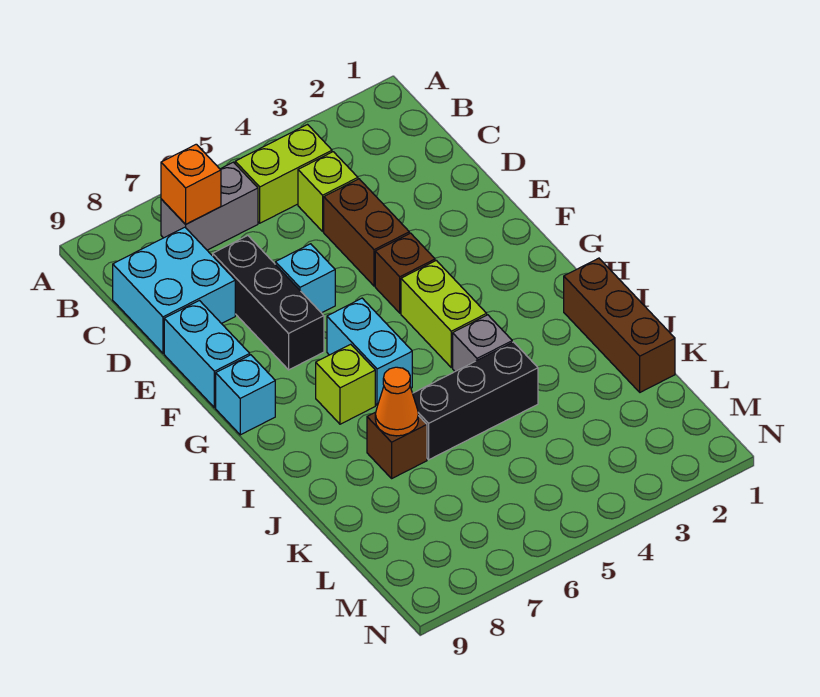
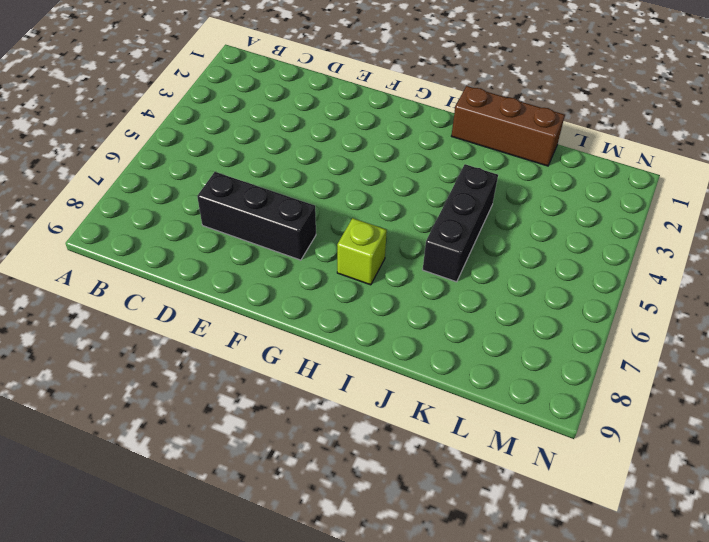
none -> lime 1x2 brick [235,125,332,223]
none -> grey 1x2 brick [161,162,258,250]
none -> lime 1x1 brick [298,152,358,231]

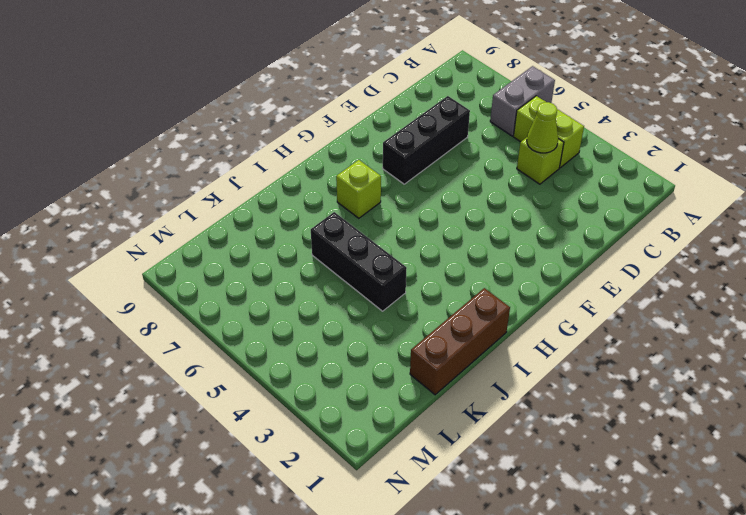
grey 1x2 brick [490,66,555,136] -> grey 1x2 brick turned to [161,162,258,250]
lime 1x1 cone [527,102,558,153] -> none
none -> cyan 2x2 brick [113,227,235,353]
none -> brown 1x2 brick [324,179,409,286]
none -> cyan 1x1 brick [275,244,335,313]

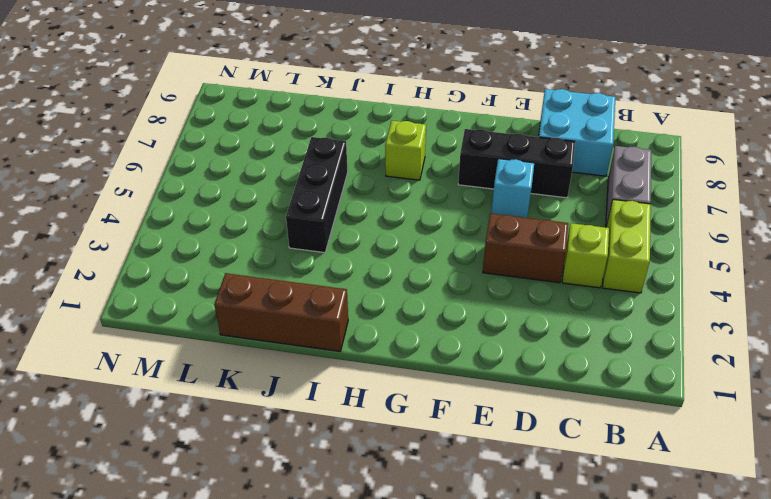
none -> cyan 1x2 brick [164,301,250,408]
none -> brown 1x1 brick [375,233,435,313]
none -> lime 1x2 brick [401,260,487,368]

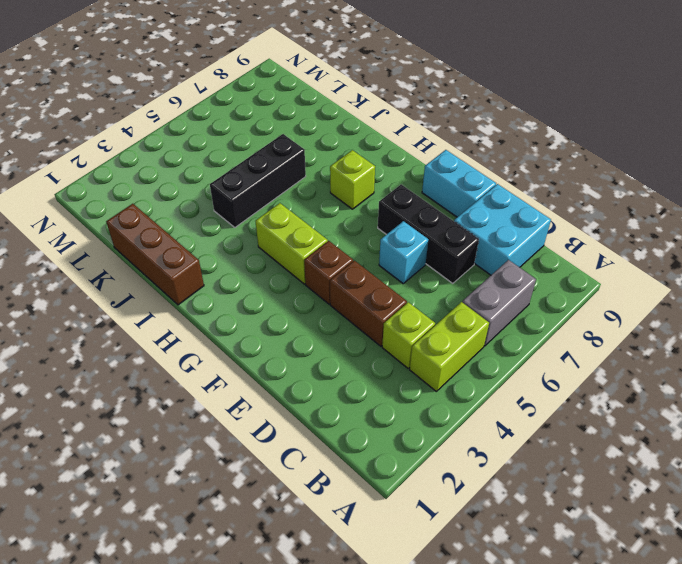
none -> cyan 1x2 brick [327,298,412,405]
none -> cyan 1x1 brick [216,355,275,435]
none -> grey 1x1 brick [453,315,512,371]

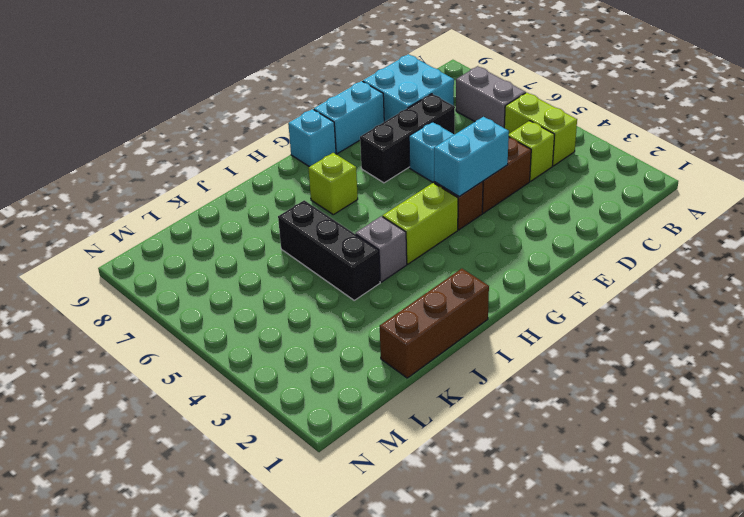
cyan 1x2 brick [434,117,509,197] -> cyan 1x2 brick moved to [327,298,412,405]
none -> brown 1x1 brick [367,412,427,478]
none -> orange 1x1 brick [161,144,221,224]
none -> orange 1x1 cone [375,367,418,436]

